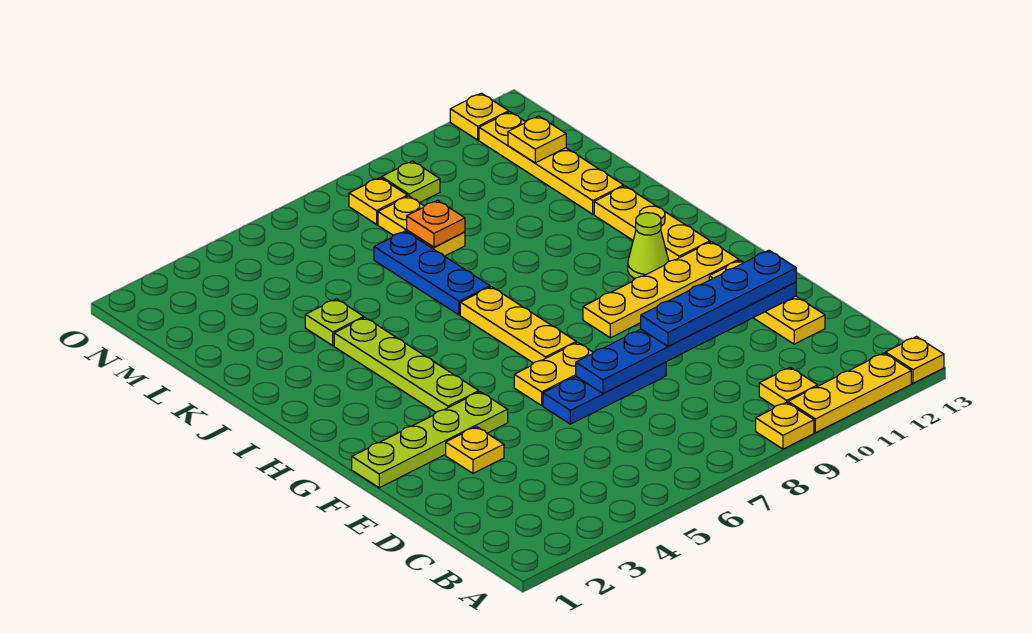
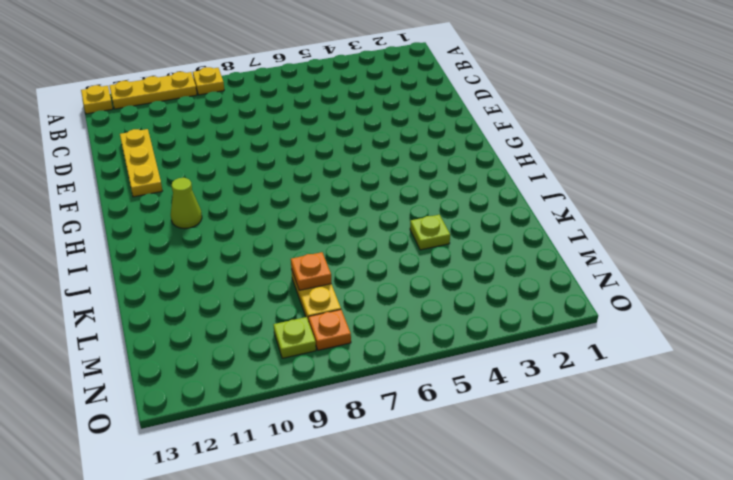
orange 1x1 plate [309,310,351,350] -> yellow 1x1 plate [349,178,407,224]
none -> yellow 1x1 plate [759,367,818,406]
none -> yellow 1x1 plate [446,427,504,473]
none -> blue 1x3 plate [543,362,666,424]

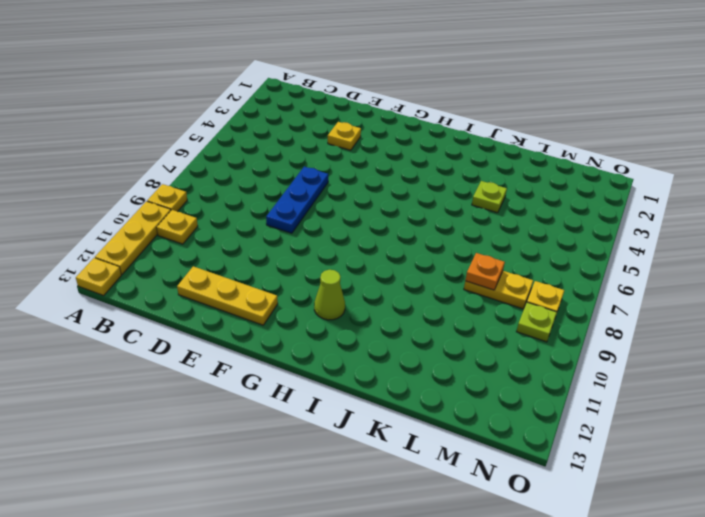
none -> lime 1x4 plate [352,392,508,488]
none -> yellow 1x2 plate [514,342,593,405]
none -> lime 1x4 plate [334,318,479,412]

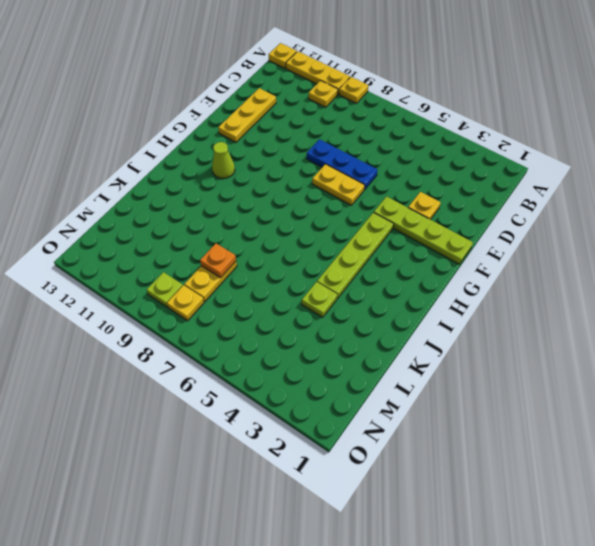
none -> yellow 1x3 plate [460,287,576,363]
none -> yellow 1x4 plate [583,242,739,338]
none -> yellow 1x3 plate [594,186,710,261]

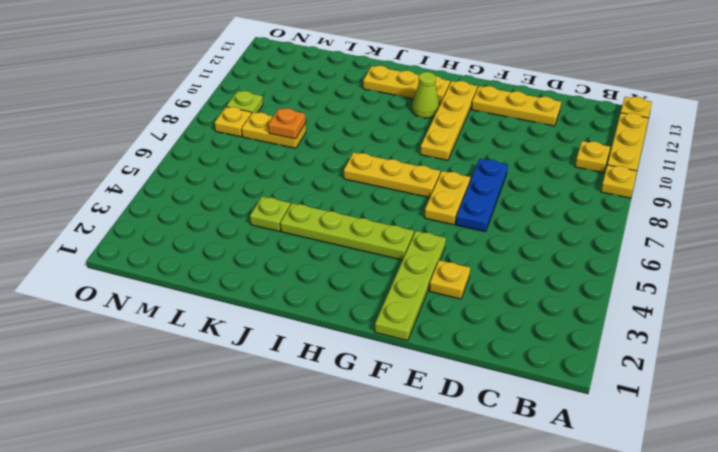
none -> blue 1x3 plate [374,231,490,315]
none -> yellow 1x4 plate [479,112,624,214]
none -> yellow 1x1 plate [450,93,509,140]

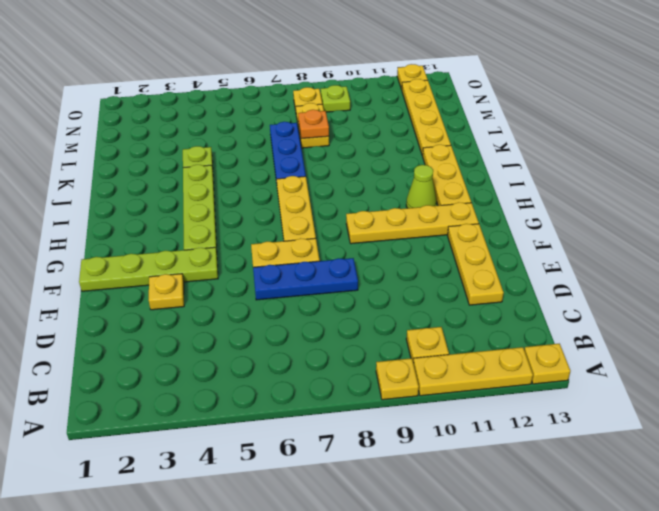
none -> blue 1x6 plate [576,282,796,394]
none -> yellow 1x1 plate [508,116,566,163]
none -> blue 1x4 plate [641,250,796,346]

